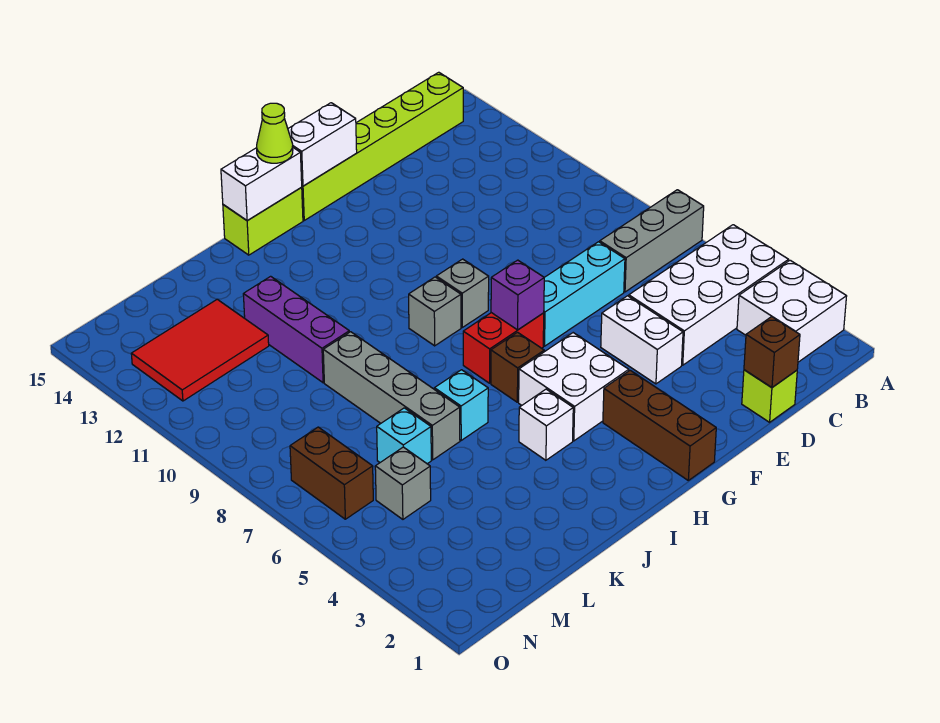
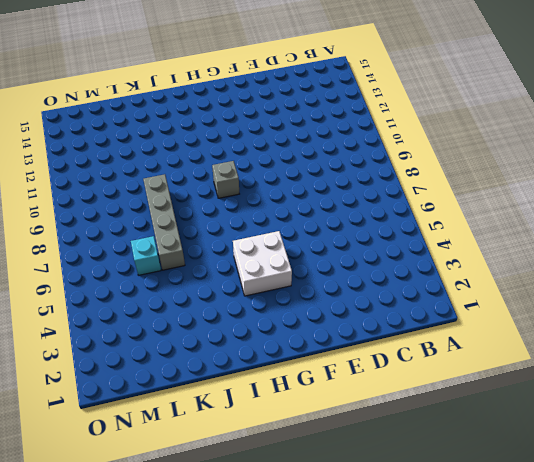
none -> white 2x2 brick [737,260,847,362]
none -> white 2x4 brick [629,225,789,365]
none -> grey 1x3 brick [600,190,704,292]

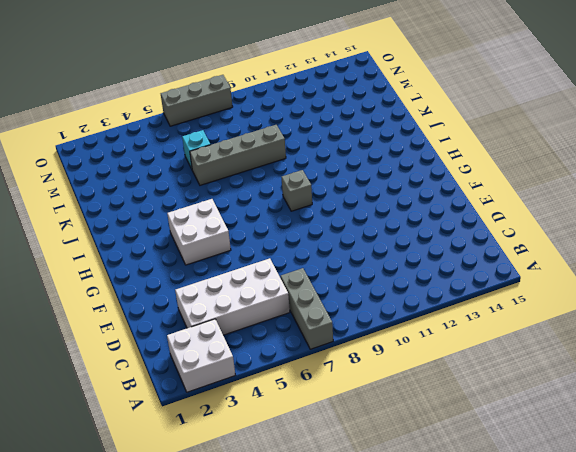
white 2x4 brick [175,258,290,335] -> white 2x4 brick turned to [629,225,789,365]
grey 1x3 brick [161,75,233,126] -> none
none -> lime 1x6 brick [301,72,463,220]
none -> lime 1x1 brick [742,370,797,422]
none -> cyan 1x3 brick [543,242,625,346]

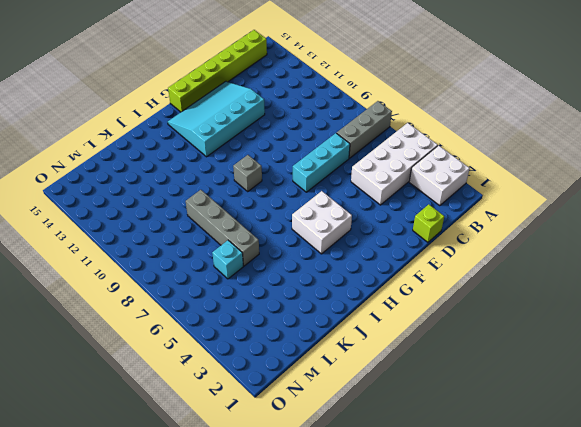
cyan 3x4 slope [168,81,265,157] -> none
none -> white 1x2 brick [601,296,683,384]
none -> brown 1x3 brick [603,370,716,480]
none -> red 1x2 brick [463,313,544,383]

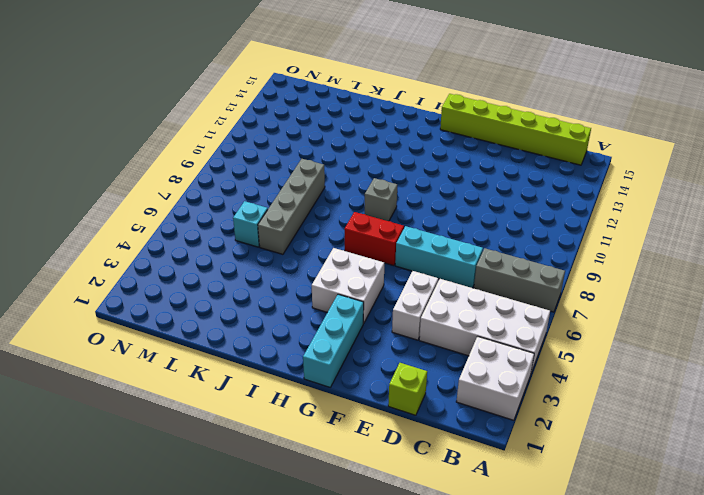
cyan 1x3 brick [303,294,364,387] -> brown 1x3 brick [603,370,716,480]
none -> grey 1x1 brick [436,259,489,327]
none -> brown 1x1 brick [491,332,544,402]
none -> lime 1x2 brick [223,188,303,255]

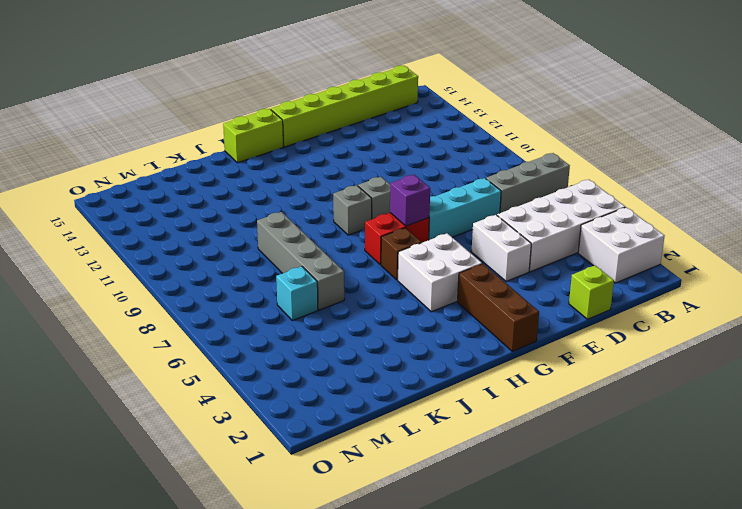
none -> white 1x1 brick [519,389,573,460]
none -> cyan 1x1 brick [434,370,488,440]
none -> purple 1x3 brick [243,276,349,383]

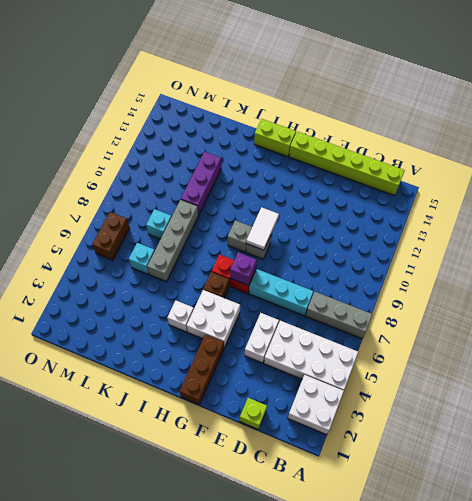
white 1x2 tile [246,207,279,250] -> none
cyan 1x1 brick [146,209,172,239] -> cyan 1x1 brick moved to [434,370,488,440]
none -> red 2x3 tile [131,299,269,401]
none -> grey 1x1 brick [375,447,431,519]
none -> brown 1x1 brick [744,317,800,387]

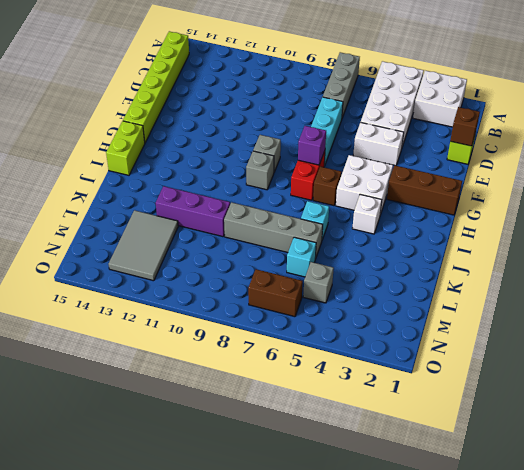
grey 2x3 tile [109,210,178,281] -> red 2x3 tile [131,299,269,401]
none -> white 1x2 brick [288,103,357,186]
none -> white 1x2 brick [221,148,302,221]
none -> lime 1x1 cone [257,103,293,163]

